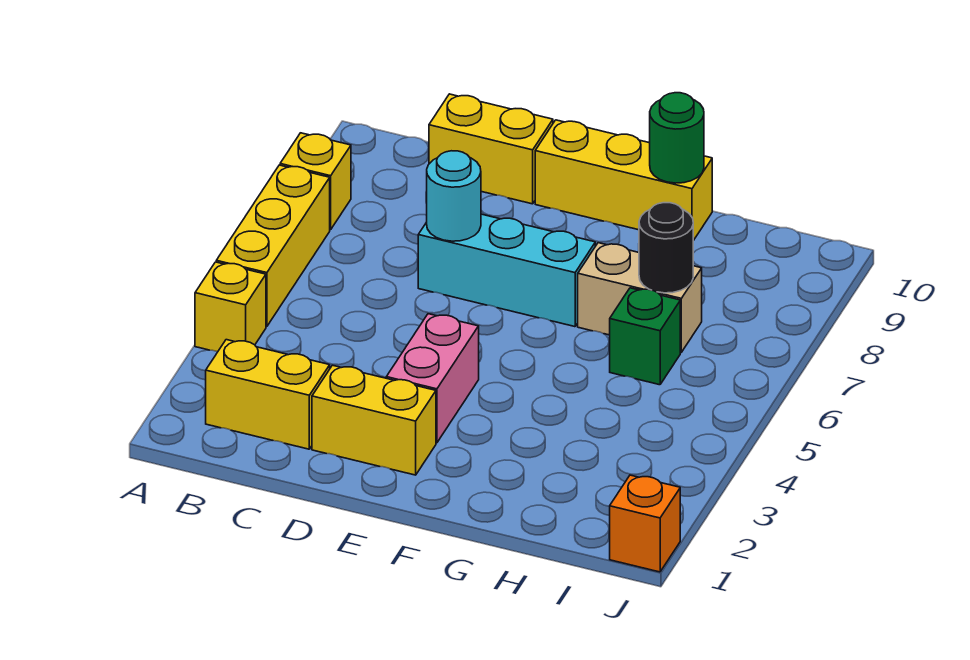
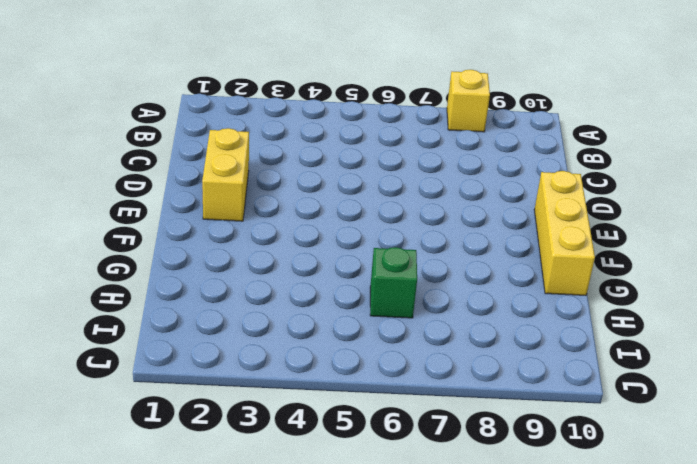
none -> yellow 1x1 brick [195,262,266,352]
none -> yellow 1x3 brick [216,165,330,327]
none -> yellow 1x2 brick [206,340,330,449]

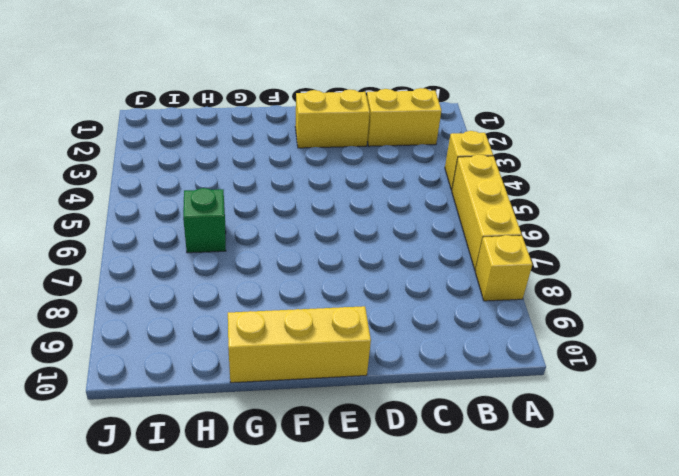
none -> yellow 1x2 brick [429,94,553,204]
none -> cyan 1x3 brick [418,214,595,327]
none -> pink 1x2 brick [386,314,479,443]

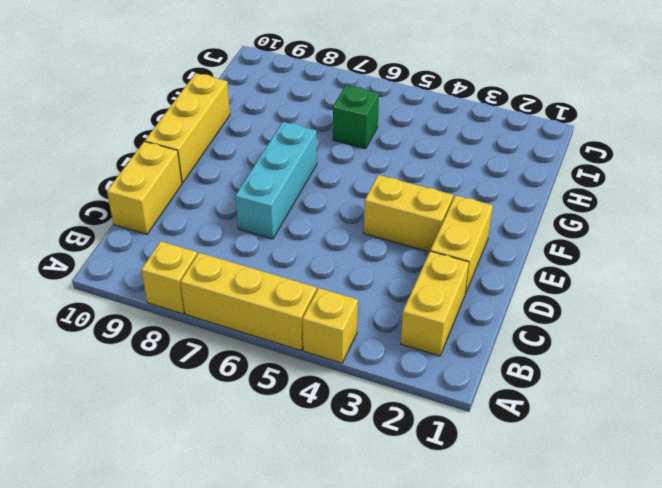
yellow 1x2 brick [364,175,453,252] -> pink 1x2 brick [386,314,479,443]
none -> tan 1x2 brick [578,243,702,352]
none -> orange 1x1 brick [610,475,680,572]
none -> cyan 1x1 round brick [427,151,481,241]

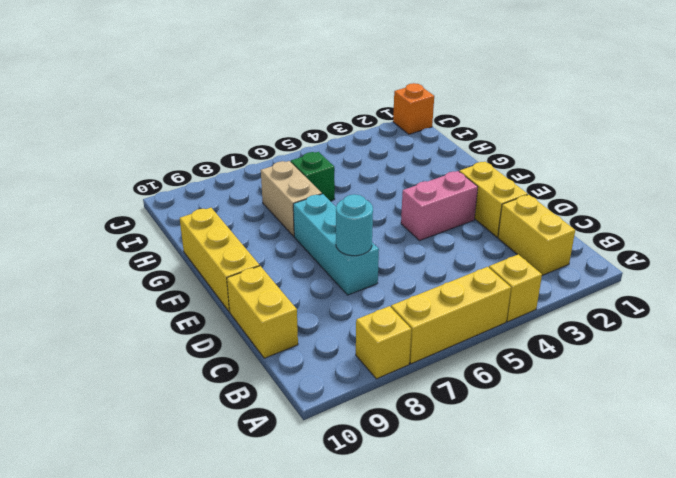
none -> green 1x1 round brick [650,93,704,183]
none -> black 1x1 round brick [639,203,693,293]

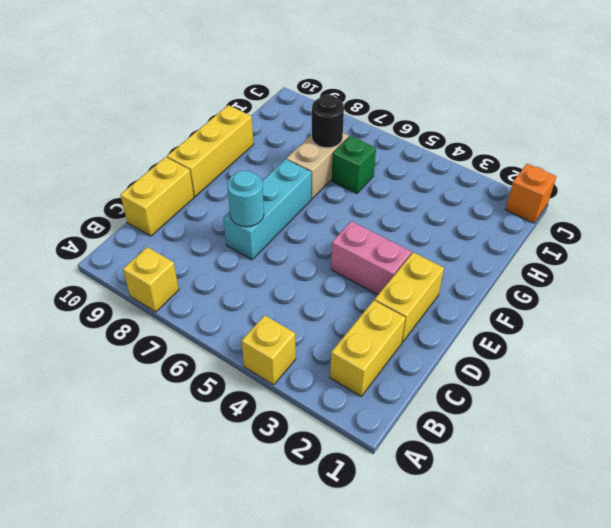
none -> yellow 1x3 brick [216,165,330,327]
none -> green 1x1 round brick [650,93,704,183]

